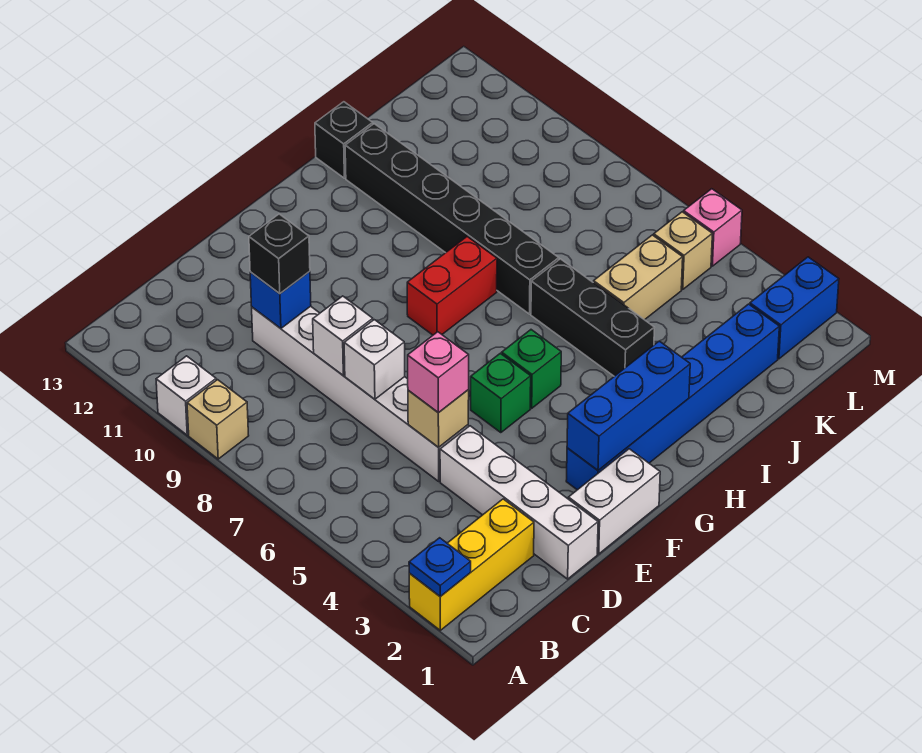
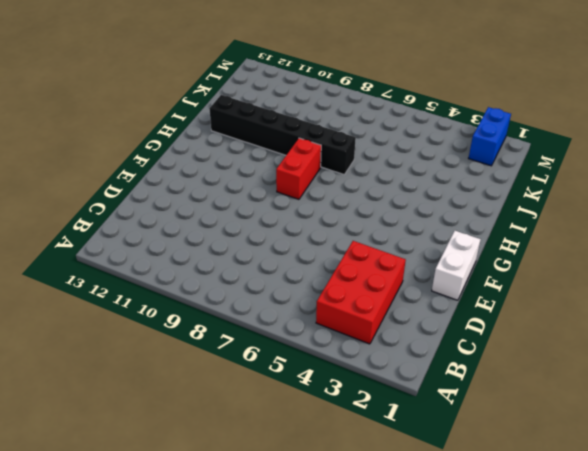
red 2x3 brick [316,241,406,344] -> white 1x4 brick [440,426,598,579]
none -> yellow 1x3 brick [409,499,534,630]
none -> tan 1x1 brick [187,380,249,459]
none -> white 1x1 brick [156,356,216,435]

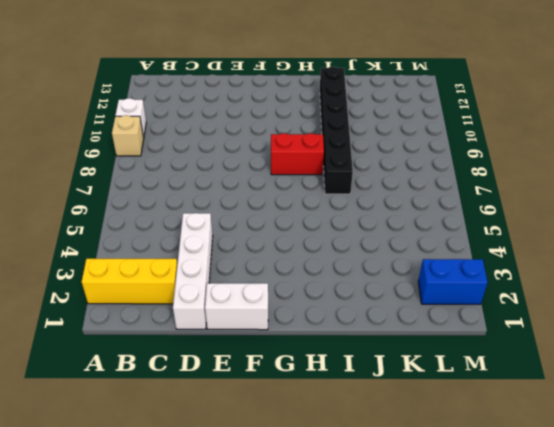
none -> white 1x6 brick [252,306,468,481]
none -> blue 1x6 brick [566,304,779,490]
none -> green 1x1 brick [471,353,531,433]

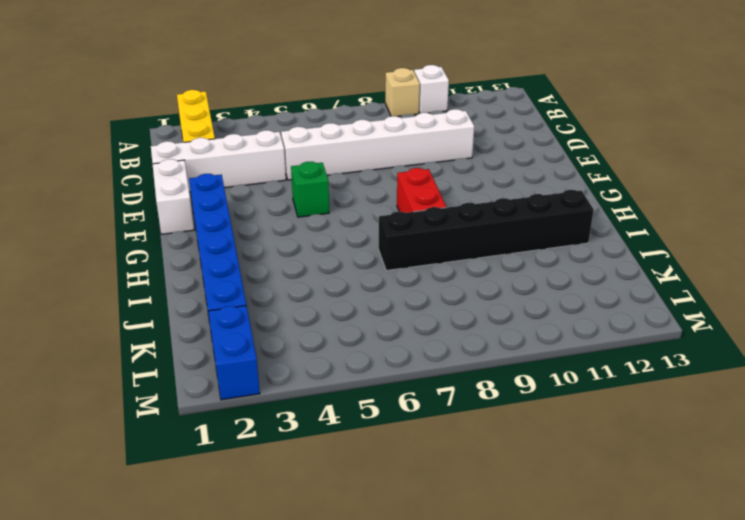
none -> green 1x1 brick [502,330,561,408]
none -> black 1x3 brick [531,259,654,376]
none -> black 1x1 brick [315,102,373,178]

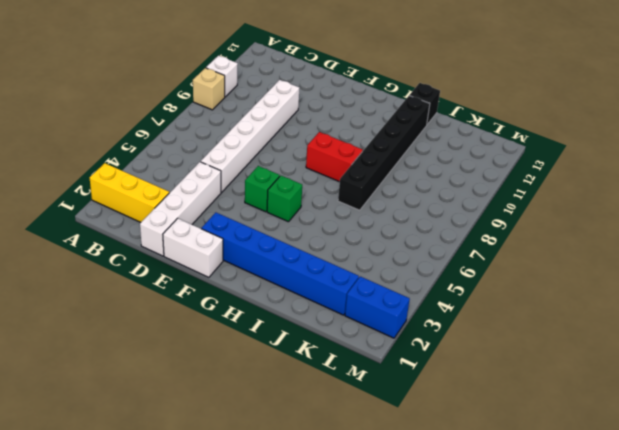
none -> black 1x3 brick [531,259,654,376]
none -> tan 1x2 brick [593,235,683,320]
none -> tan 1x1 brick [654,212,712,289]

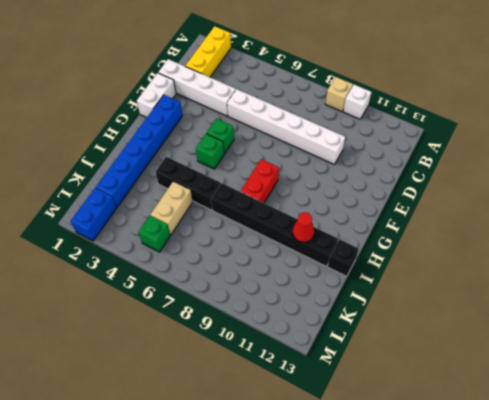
red 1x1 cone [293,212,314,242] -> none
green 1x1 brick [139,216,170,252] -> tan 1x1 brick [654,212,712,289]
none -> pink 1x1 brick [684,189,742,266]
none -> blue 1x1 plate [409,538,471,597]
none -> tan 1x1 brick [408,390,469,447]

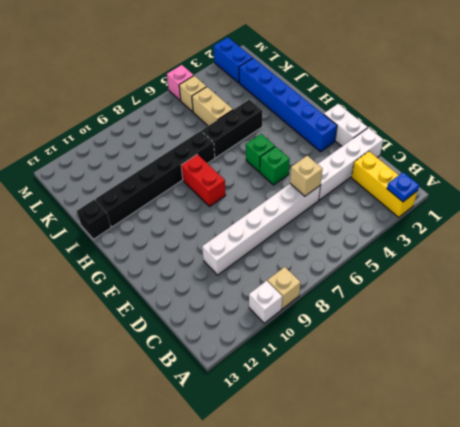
none -> white 1x1 brick [344,320,405,399]
none -> white 1x1 brick [313,296,373,375]
none -> blue 1x1 brick [250,271,311,328]

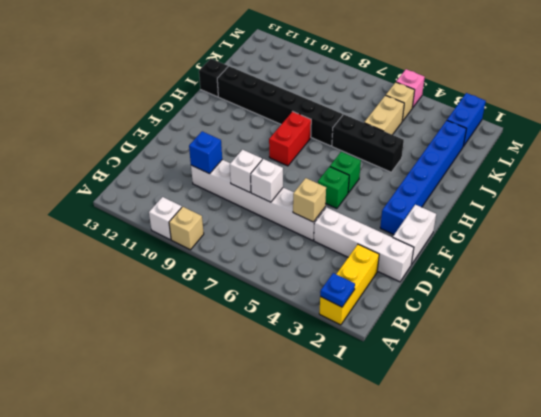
none -> blue 1x3 brick [567,341,690,470]
none -> pink 1x1 brick [408,332,469,413]
none -> black 1x1 brick [249,214,310,294]

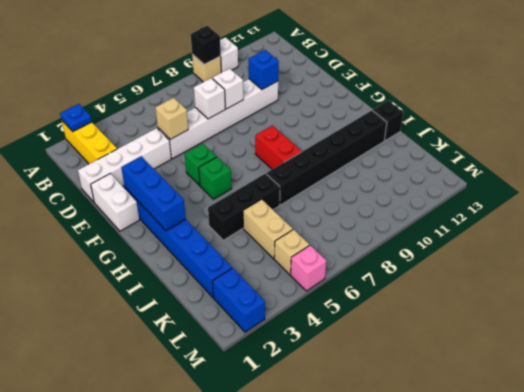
black 1x1 brick [191,26,221,64] -> black 1x1 brick moved to [249,214,310,294]
none -> pink 1x1 brick [408,332,469,413]

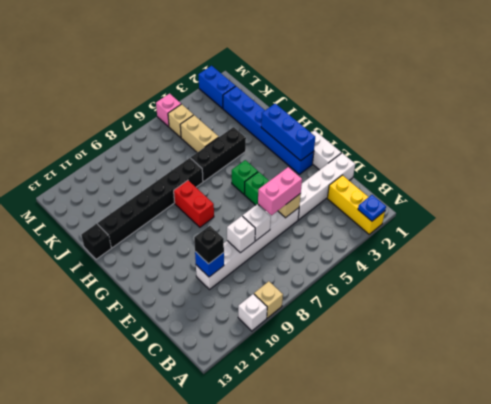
pink 1x2 brick [258,167,302,215] -> pink 1x1 brick [408,332,469,413]

